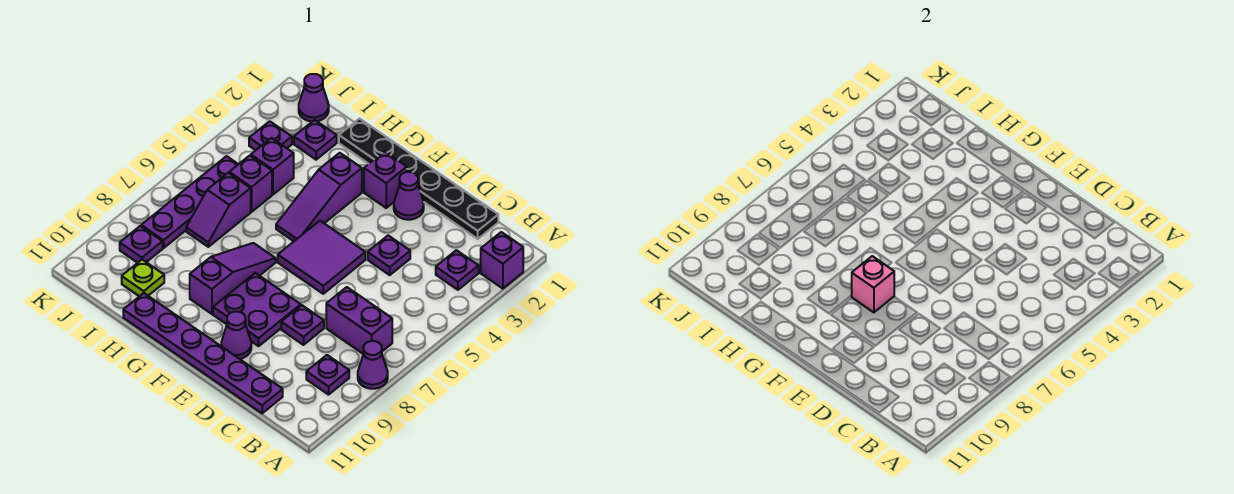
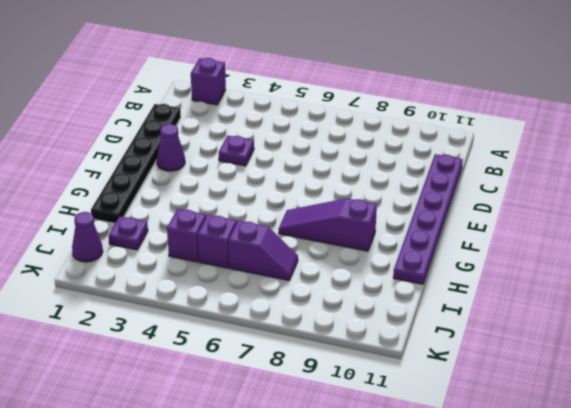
none -> purple 1x1 cone [358,341,388,389]
none -> purple 1x1 plate [436,250,479,290]
none -> purple 1x2 brick [326,287,392,354]

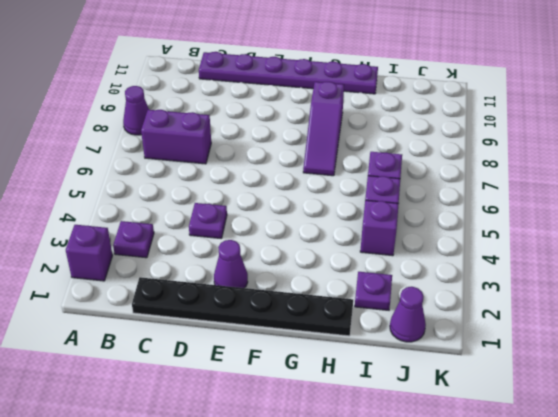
none -> purple 1x1 plate [306,355,349,395]
none -> purple 1x1 plate [281,305,324,345]
none -> purple 2x2 tile [278,221,365,294]

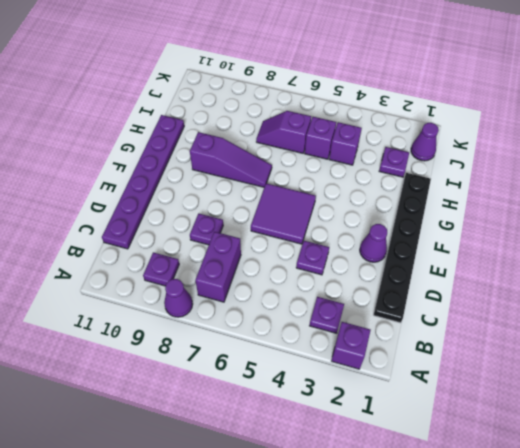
none -> purple 2x2 plate [213,273,301,346]
none -> purple 1x1 cone [221,312,251,359]
none -> purple 1x1 brick [364,151,407,208]

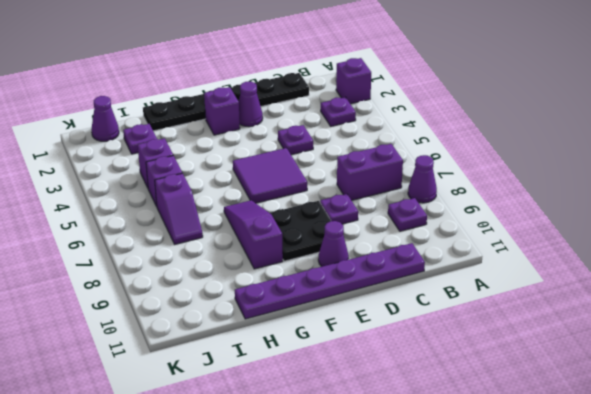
black 2x2 plate [270,201,331,261] -> purple 2x2 plate [213,273,301,346]
none -> purple 1x3 slope [276,153,362,241]
none -> lime 1x1 plate [122,260,164,296]
none -> purple 1x1 plate [249,121,292,150]

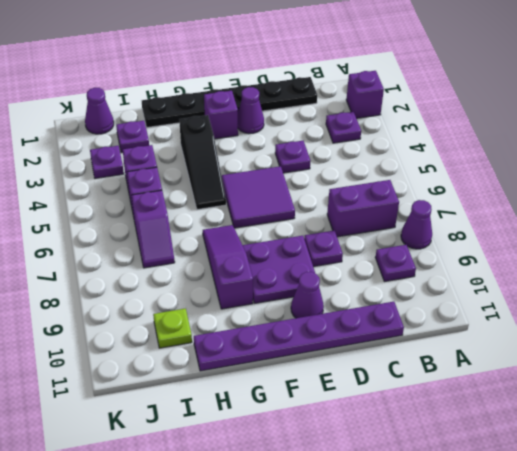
black 1x3 slope [179,115,226,210] -> purple 1x3 slope [276,153,362,241]
none -> purple 1x4 plate [141,156,238,248]
none -> purple 1x1 plate [120,226,163,263]
none -> pink 1x1 brick [852,256,894,312]

